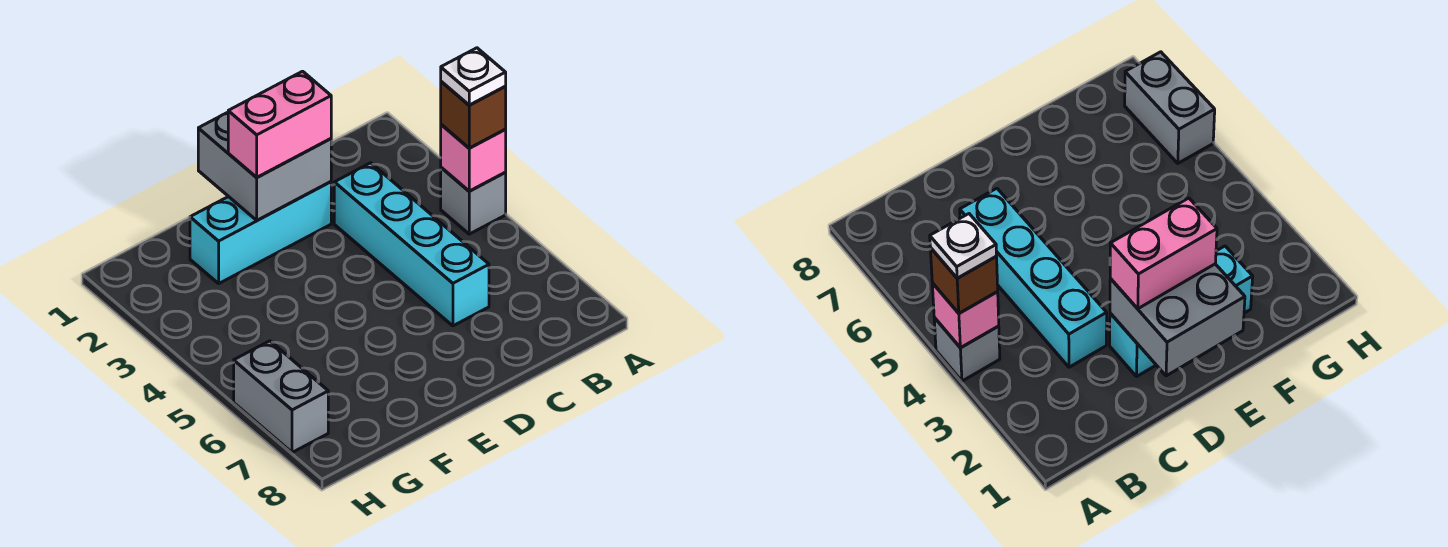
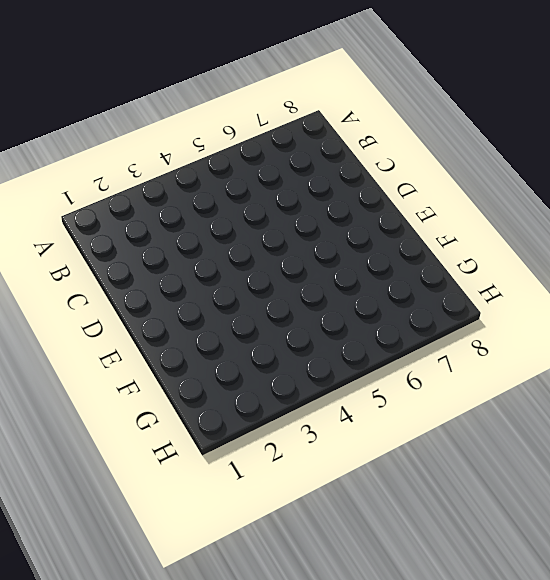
none -> grey 1x1 brick [441,168,506,234]
none -> cyan 1x4 brick [334,163,489,326]

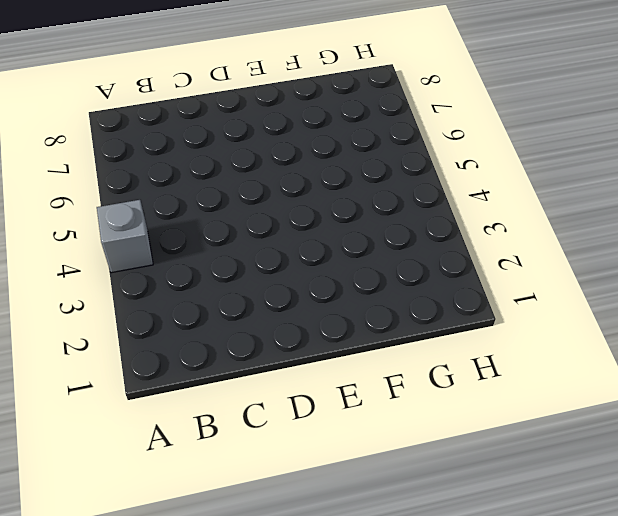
none -> cyan 1x4 brick [334,163,489,326]
none -> cyan 1x3 brick [190,182,331,283]

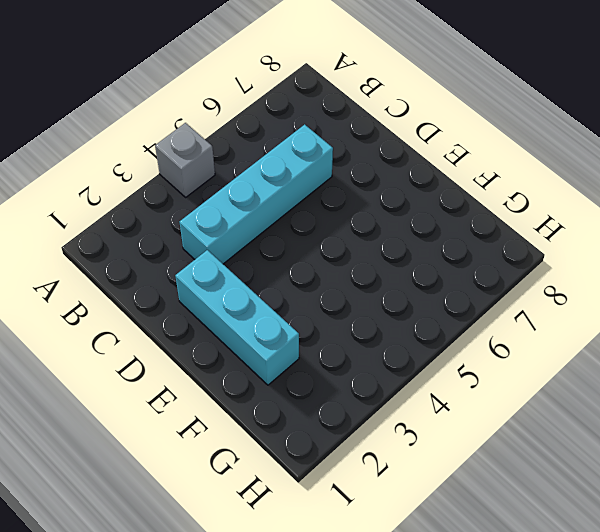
none -> grey 1x2 brick [234,341,328,452]
none -> pink 1x1 brick [441,125,506,191]

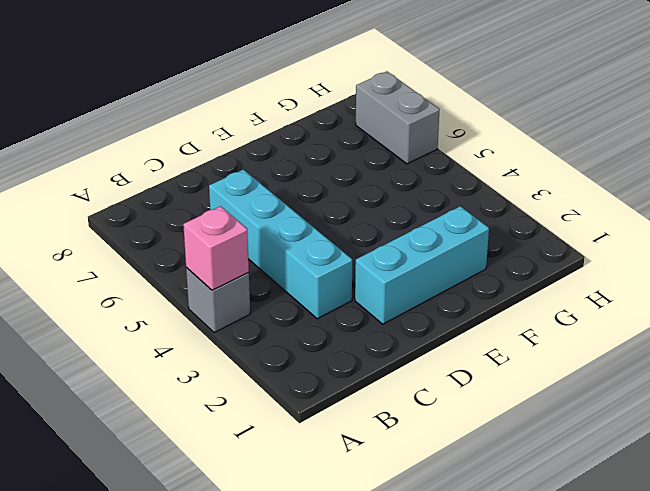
none -> grey 2x2 brick [198,112,331,220]
none -> brown 1x1 brick [441,82,506,148]

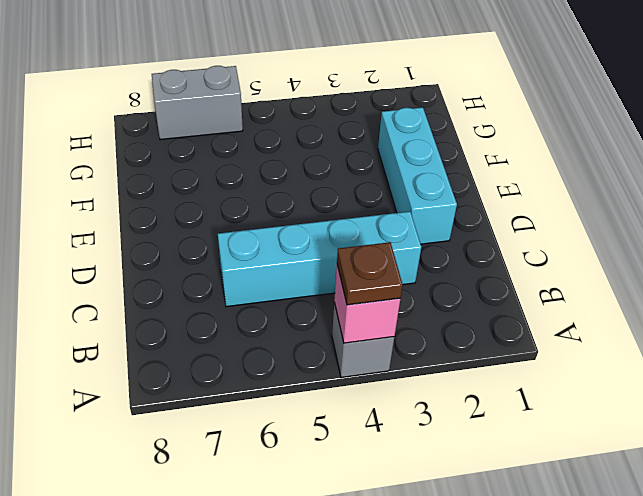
brown 1x1 plate [337,242,403,305] -> brown 1x1 brick [441,82,506,148]
none -> grey 2x2 brick [198,112,331,220]
none -> pink 1x2 brick [228,71,331,177]

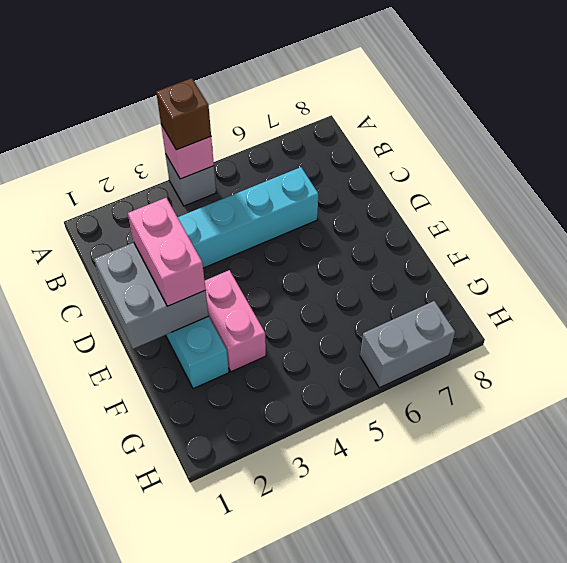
pink 1x2 brick [205,270,266,372] -> none
none -> white 1x1 plate [441,48,506,105]

